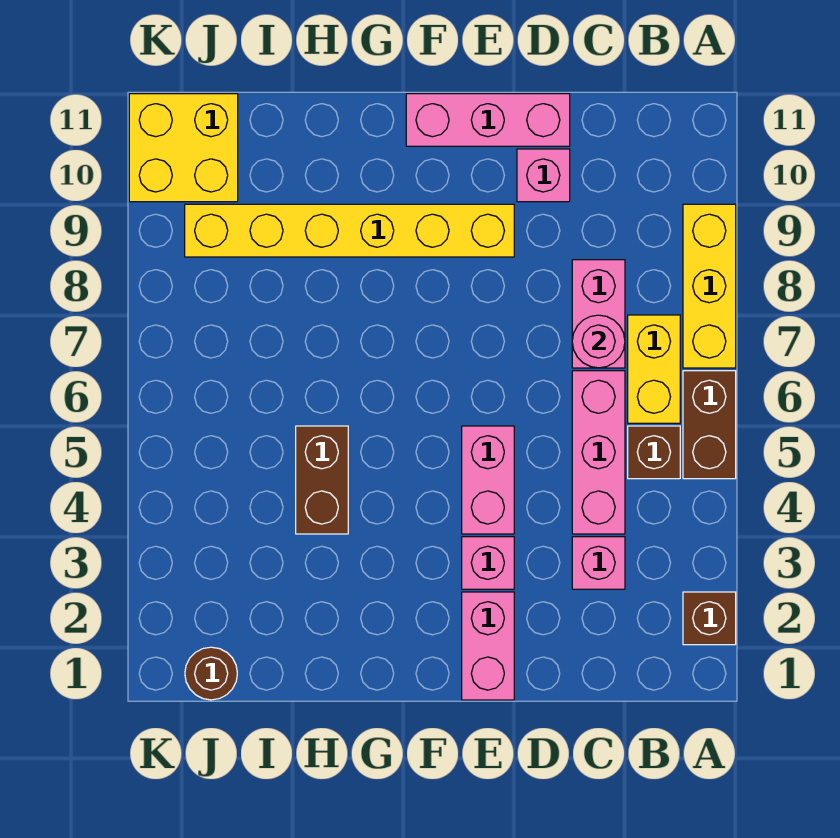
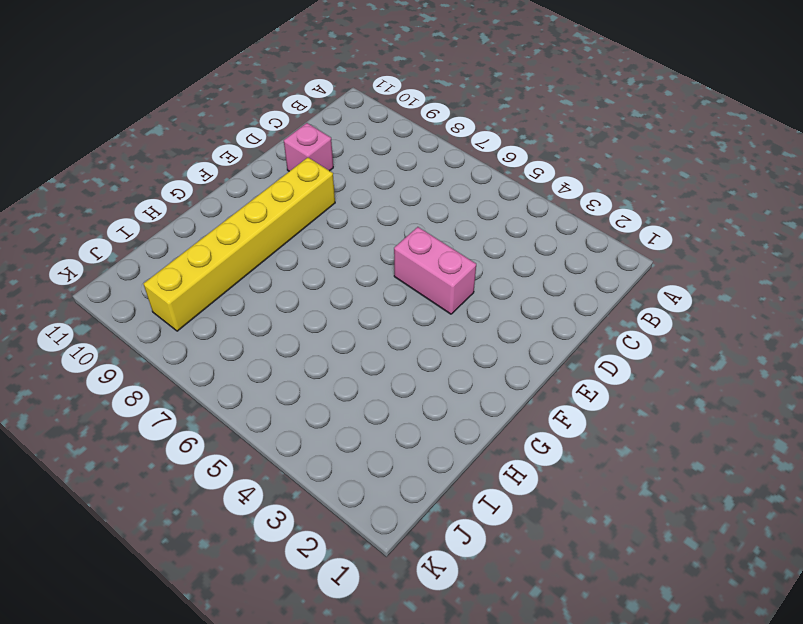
none -> brown 1x1 brick [683,592,736,645]
none -> brown 1x2 brick [683,371,736,479]
none -> yellow 1x3 brick [683,204,736,368]

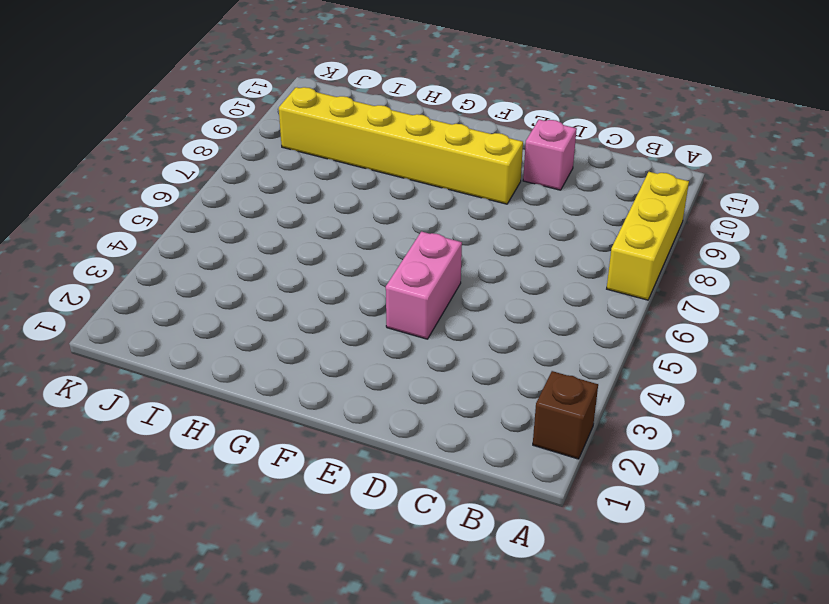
none -> brown 1x2 brick [683,371,736,479]
none -> brown 1x1 brick [628,426,680,479]
none -> yellow 1x2 brick [628,315,680,423]

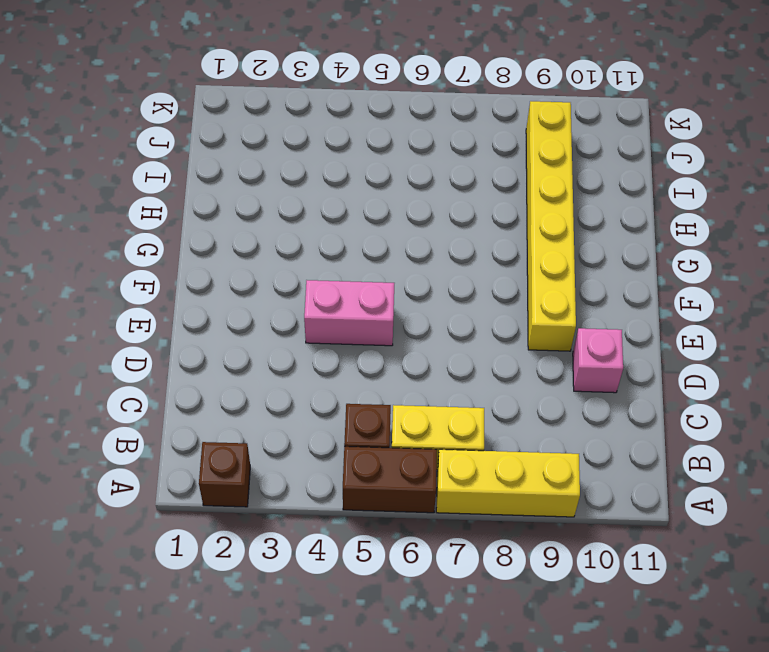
none -> pink 1x1 brick [572,537,625,589]
none -> pink 1x3 brick [572,371,625,534]
none -> pink 1x2 brick [572,260,625,368]

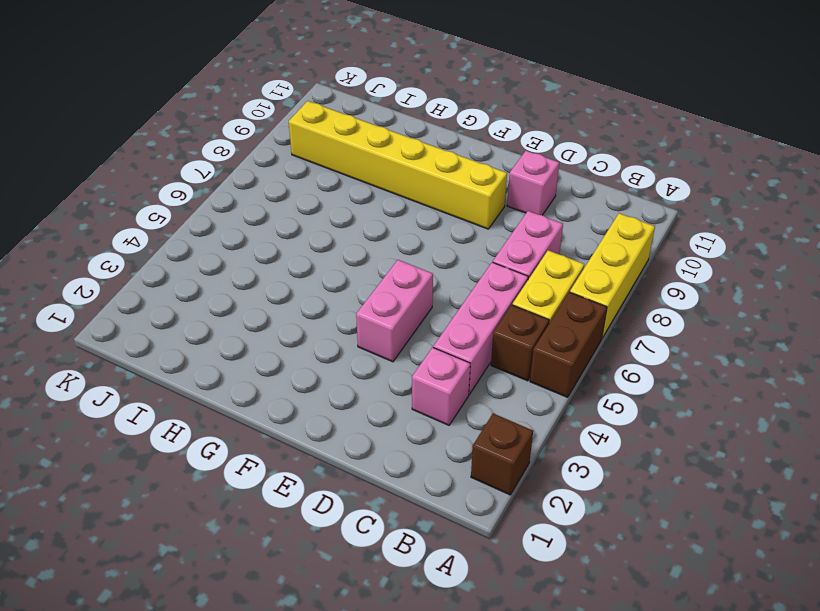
none -> pink 1x3 brick [406,94,570,146]
none -> pink 1x2 brick [462,592,514,700]
none -> pink 1x1 brick [462,537,514,589]

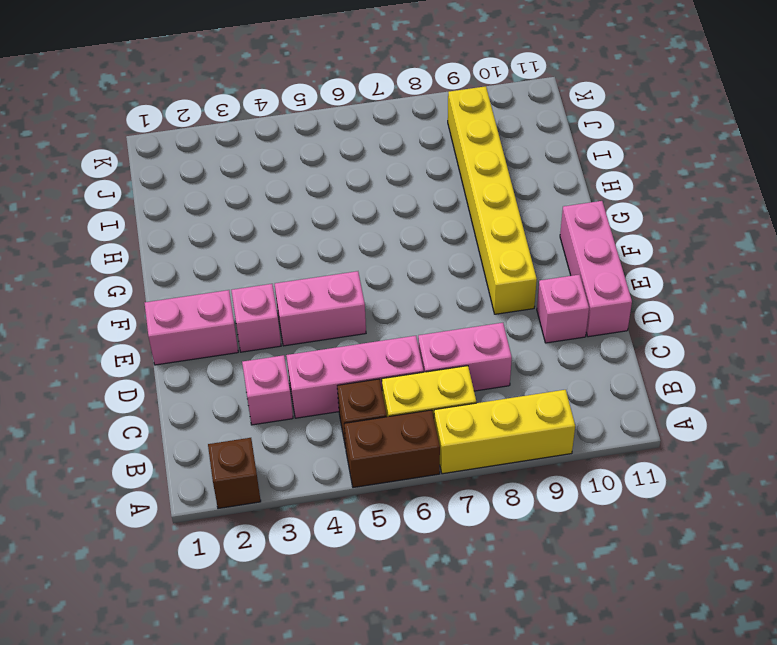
none -> brown 1x2 brick [296,426,348,534]
none -> brown 1x1 round brick [185,647,237,700]
none -> yellow 2x2 brick [129,94,238,202]

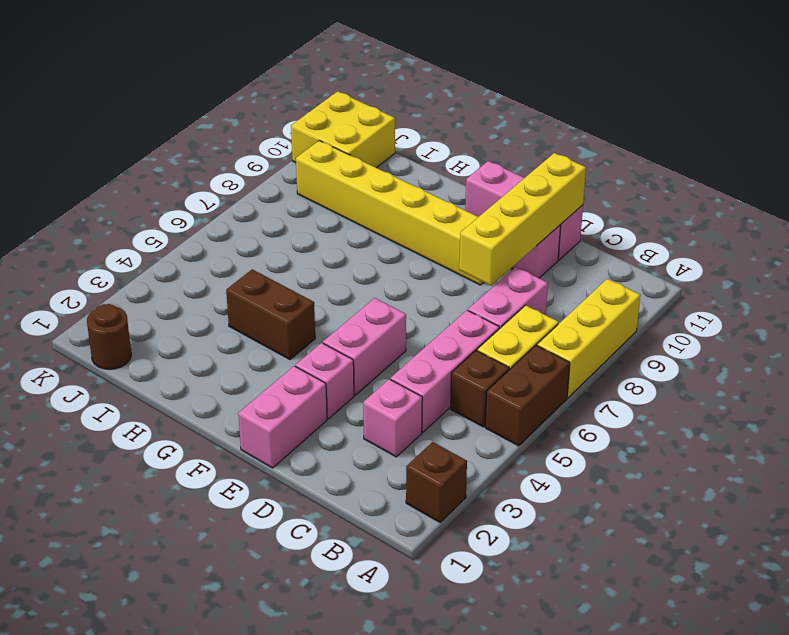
yellow 1x4 brick [459,153,586,286] -> none
brown 1x2 brick [226,269,315,360] -> brown 1x2 brick turned to [296,426,348,534]
none -> pink 1x1 round brick [572,315,625,368]

